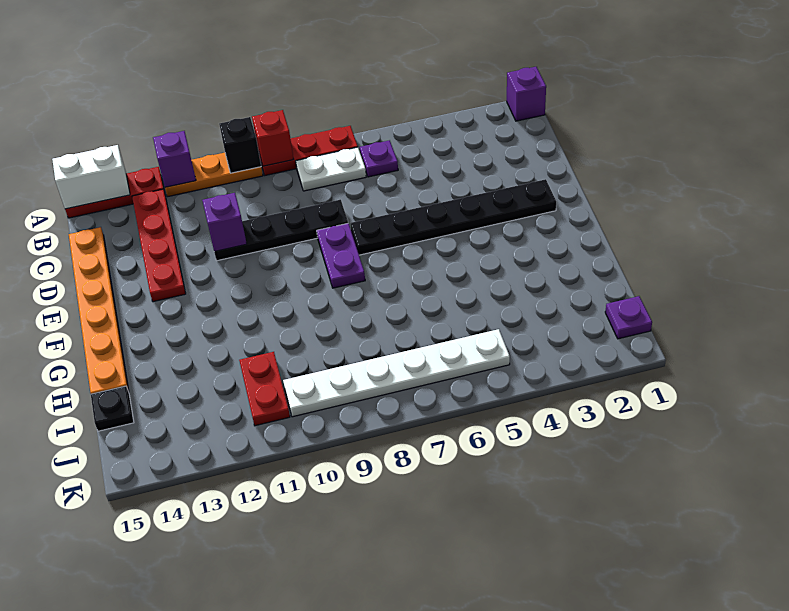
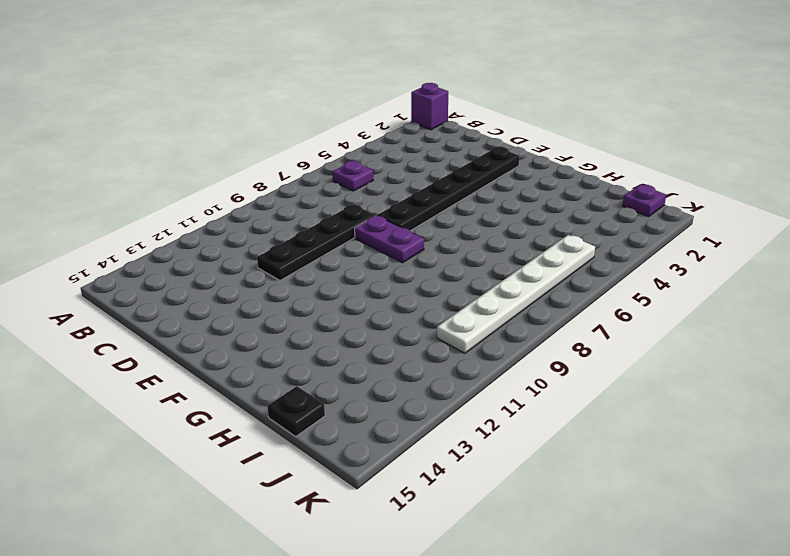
none -> red 1x3 plate [259,126,358,175]
none -> orange 1x3 plate [165,153,263,197]
none -> red 1x3 plate [65,167,164,218]

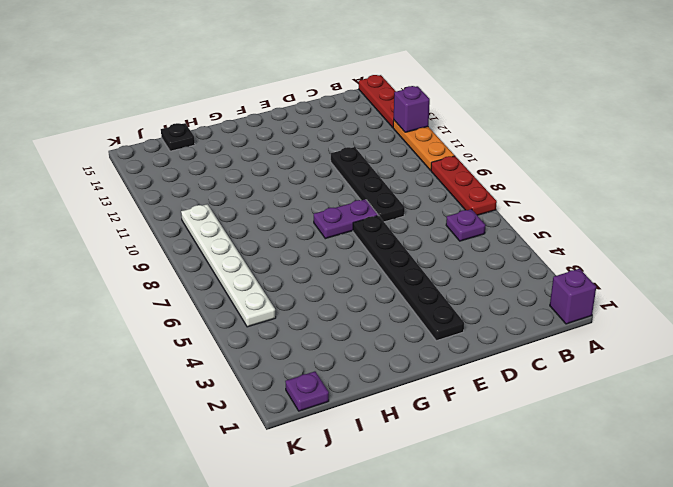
none -> white 1x2 plate [296,147,366,191]
none -> red 1x4 plate [132,189,186,302]
none -> orange 1x6 plate [69,227,129,394]

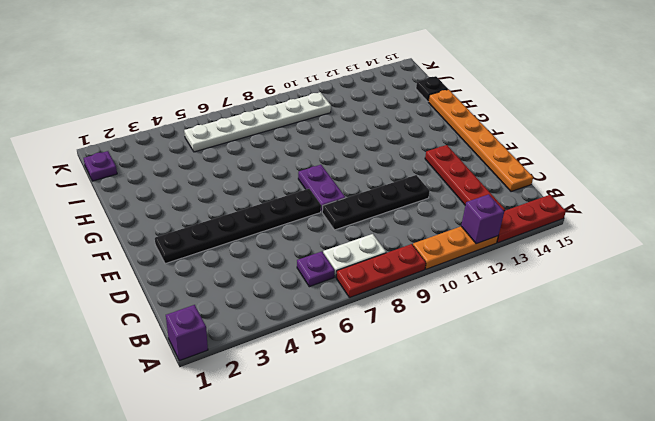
none -> red 1x2 plate [239,352,290,426]
none -> red 1x1 brick [252,110,293,166]
none -> black 1x1 brick [219,117,261,173]

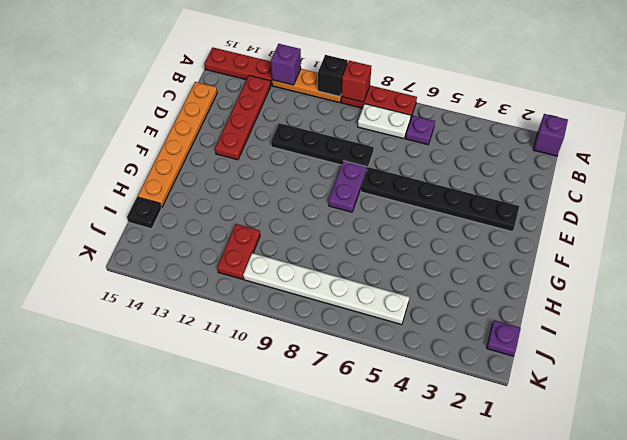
none -> white 1x2 brick [52,145,130,209]
none -> purple 1x1 brick [202,193,247,252]

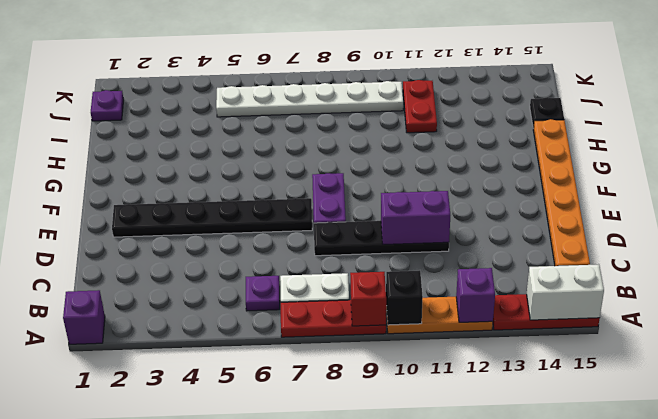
purple 1x2 brick [381,191,450,245] -> purple 1x1 brick [202,193,247,252]
none -> red 1x4 plate [132,189,186,302]

